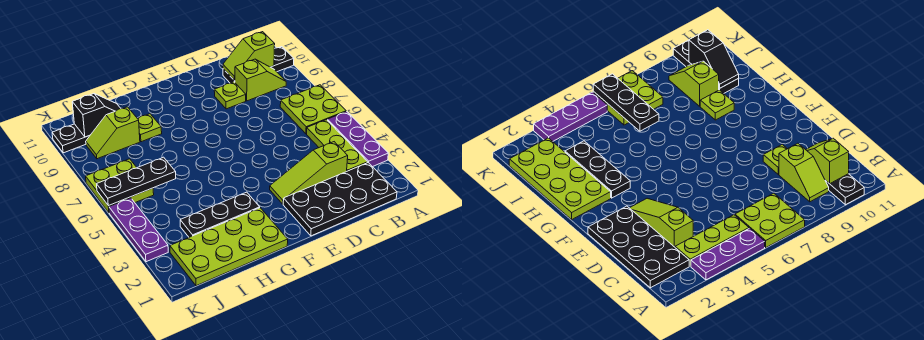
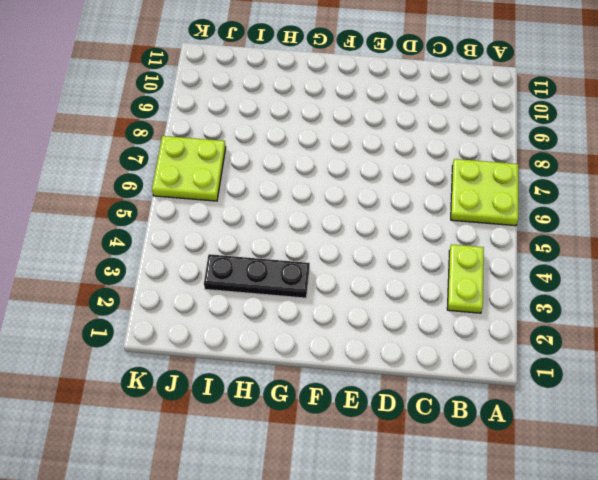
lime 1x2 plate [447,244,484,313] -> lime 1x3 plate [307,120,368,171]
none -> purple 1x3 plate [327,111,388,167]
none -> black 1x3 plate [223,47,294,83]
none -> black 2x4 plate [283,163,397,236]

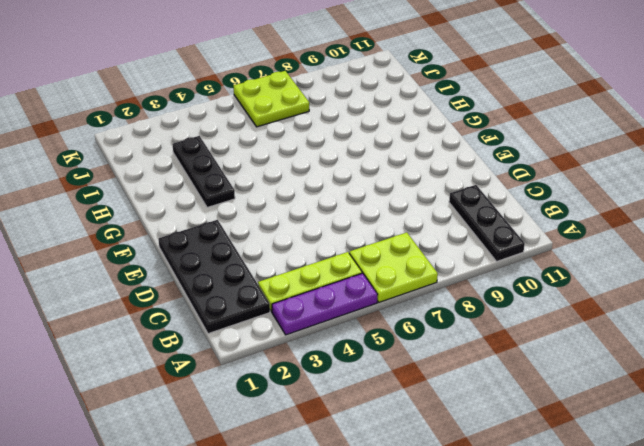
none -> lime 1x2 slope [235,59,286,101]
none -> lime 1x3 slope [270,142,348,204]
none -> lime 1x1 plate [214,82,246,109]

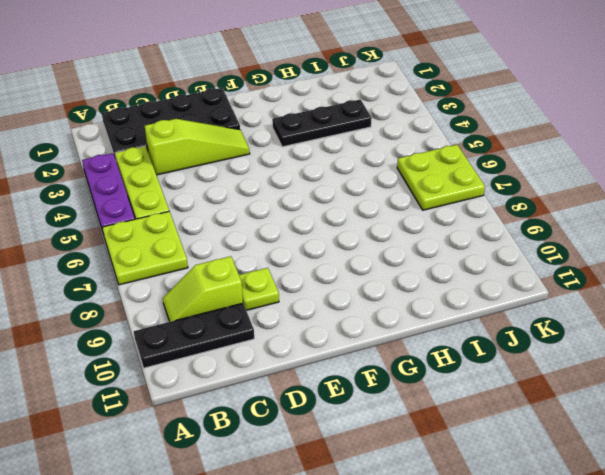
none -> lime 2x4 plate [170,208,288,286]
none -> lime 1x1 plate [137,114,162,142]
none -> lime 1x2 slope [86,107,140,159]

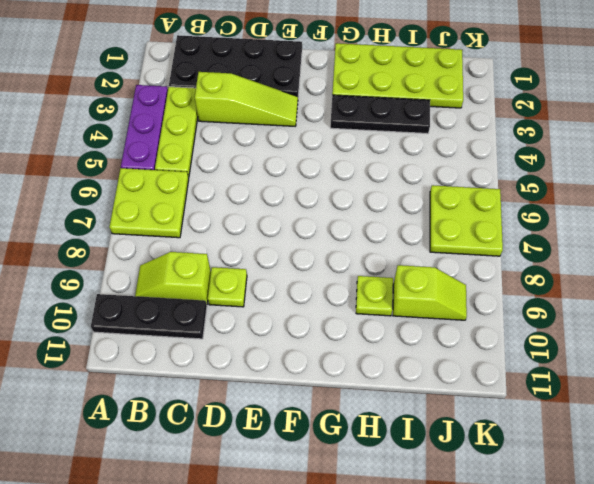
none -> black 1x3 plate [52,124,90,153]
none -> purple 1x3 plate [109,198,168,262]
none -> lime 1x2 slope [223,32,275,81]

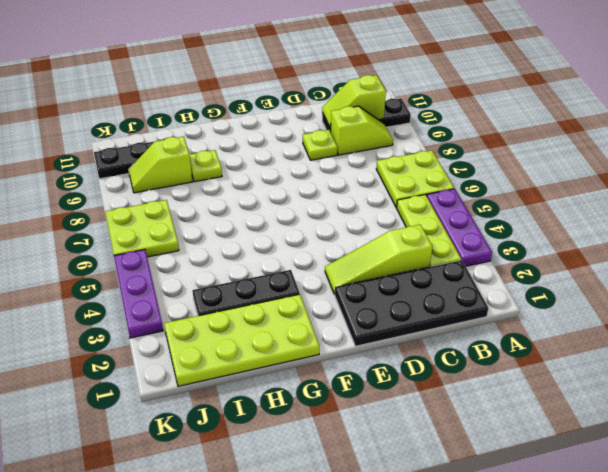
none -> black 1x3 plate [97,157,176,206]
none -> black 1x2 slope [72,94,121,137]

